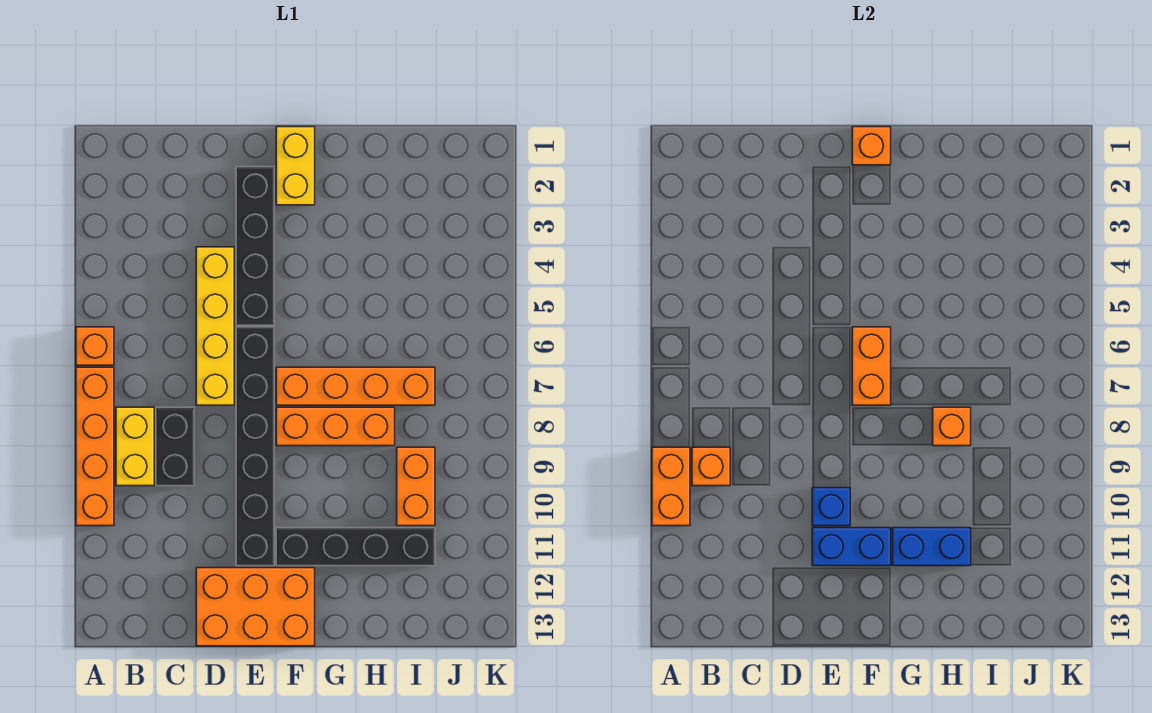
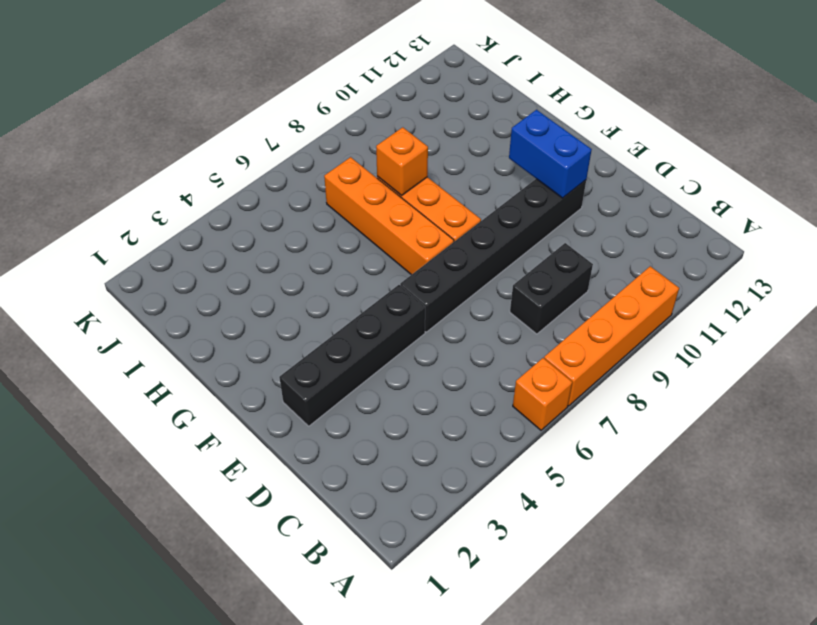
none -> yellow 1x2 brick [116,407,154,486]
none -> yellow 1x4 brick [196,247,234,405]
none -> orange 2x3 brick [196,568,315,646]

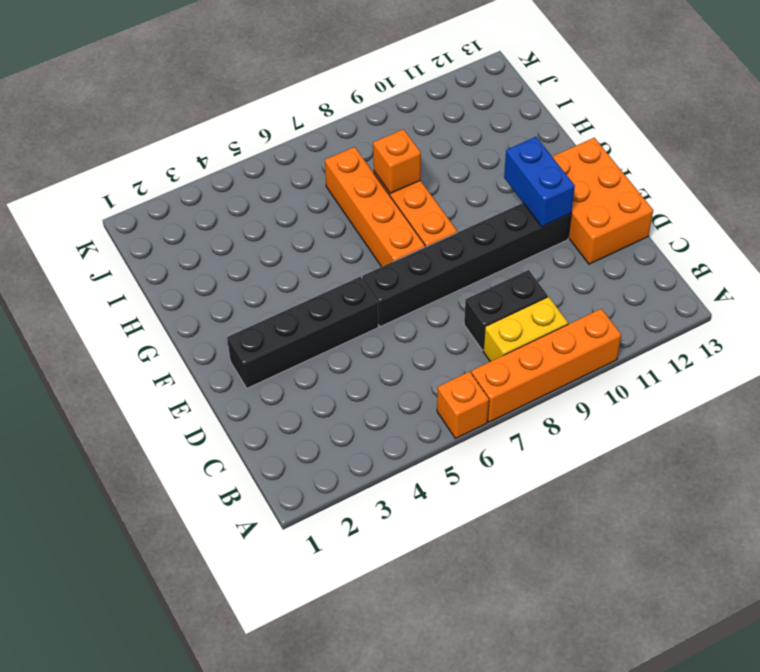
none -> yellow 1x4 brick [196,247,234,405]
none -> yellow 1x2 brick [276,127,315,205]
none -> black 1x4 brick [276,528,435,566]

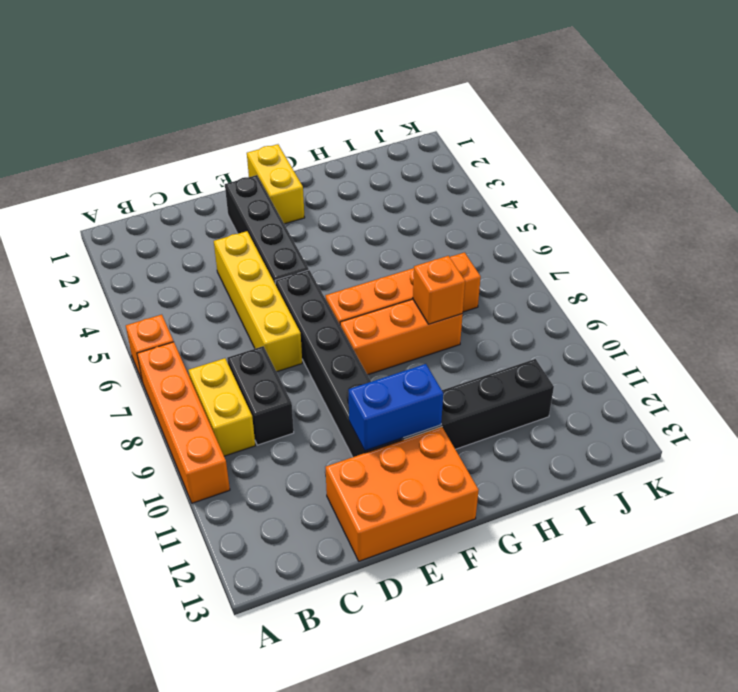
none -> orange 1x2 brick [397,447,435,526]
none -> orange 1x2 brick [652,447,690,526]
none -> orange 1x1 brick [692,447,730,486]

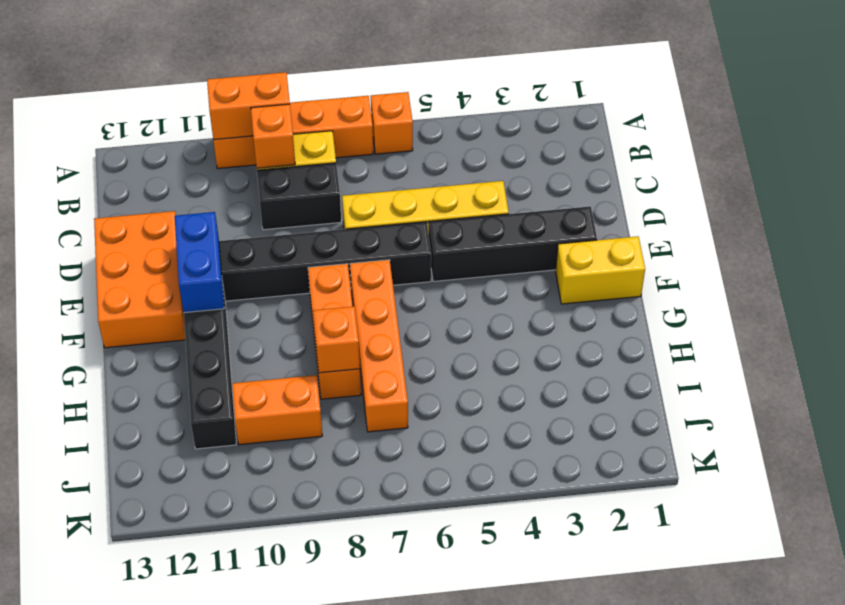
none -> blue 1x1 brick [812,488,850,526]
none -> orange 1x1 brick [852,127,891,165]
none -> orange 1x2 brick [852,327,891,405]

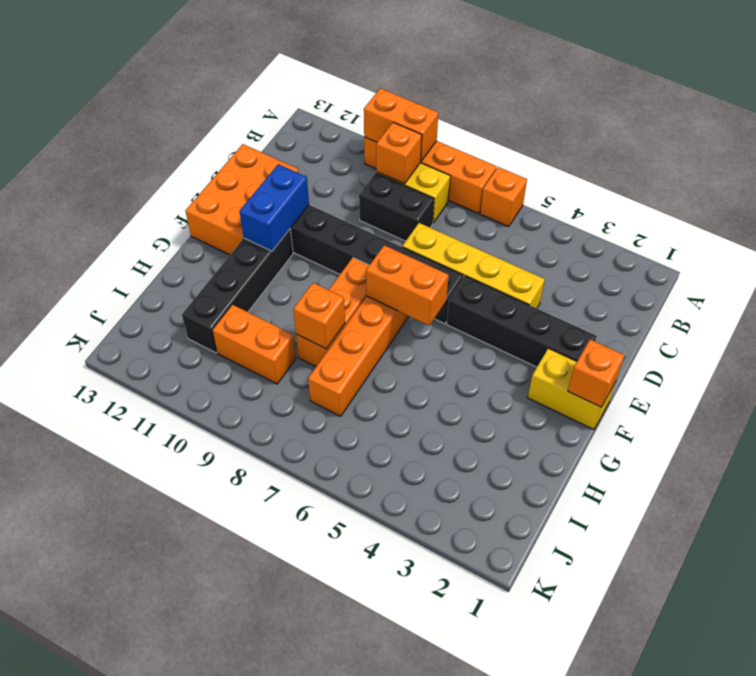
none -> blue 1x1 brick [812,488,850,526]
none -> blue 1x2 brick [893,528,971,566]

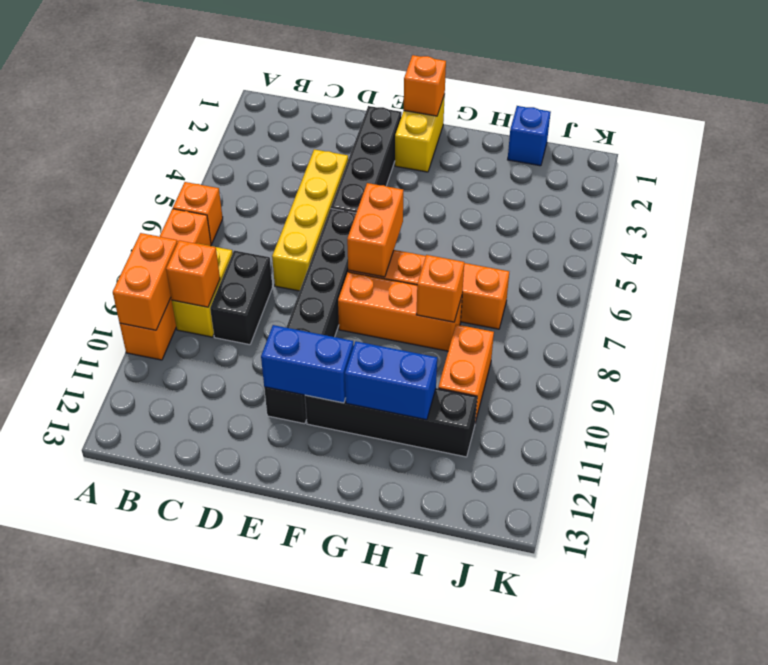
blue 1x1 brick [508,106,551,166] -> blue 1x1 brick moved to [812,488,850,526]
none -> orange 2x3 brick [196,568,315,646]

